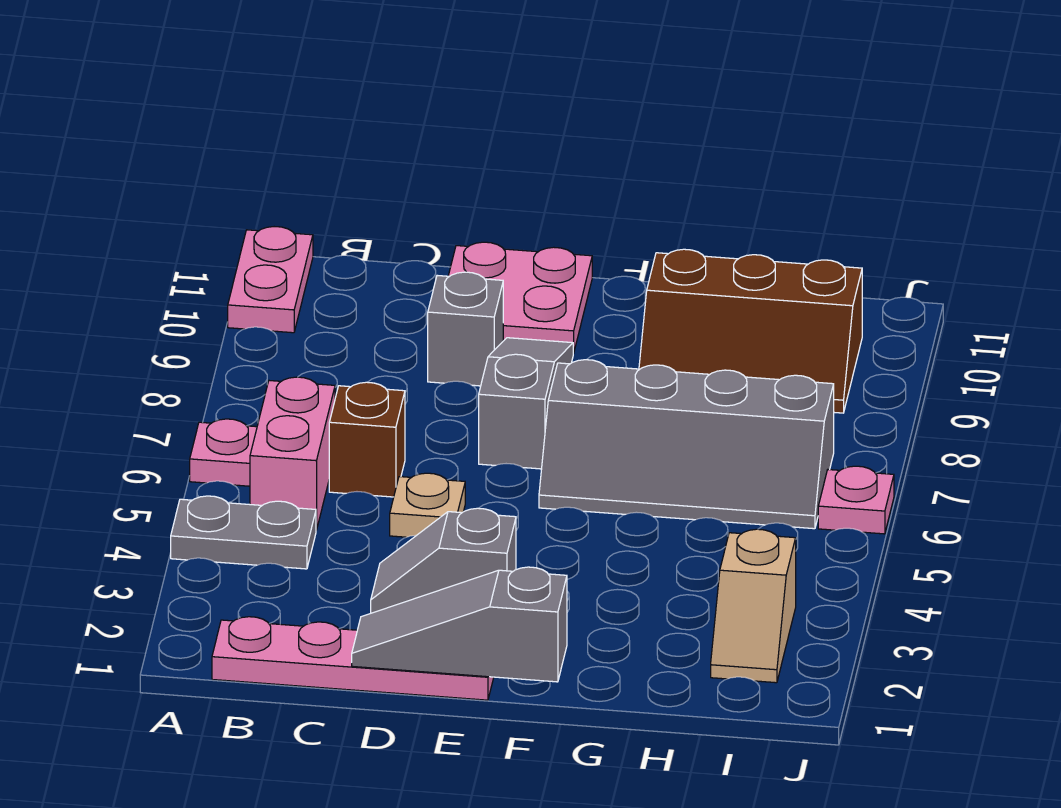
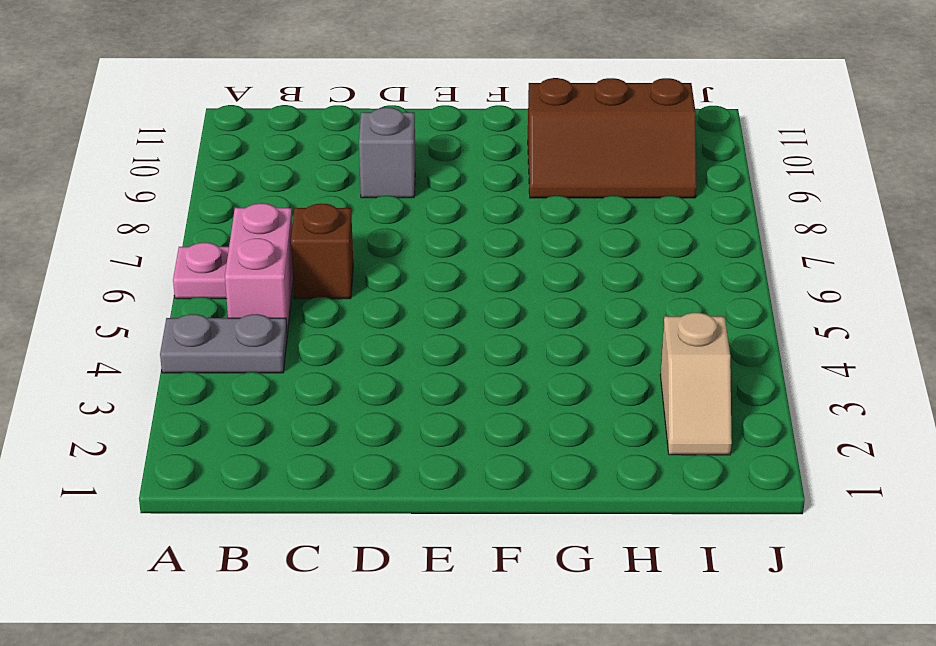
none -> pink 1x2 plate [228,227,313,333]
none -> pink 1x4 plate [212,617,494,700]
none -> grey 1x2 slope [371,508,516,613]

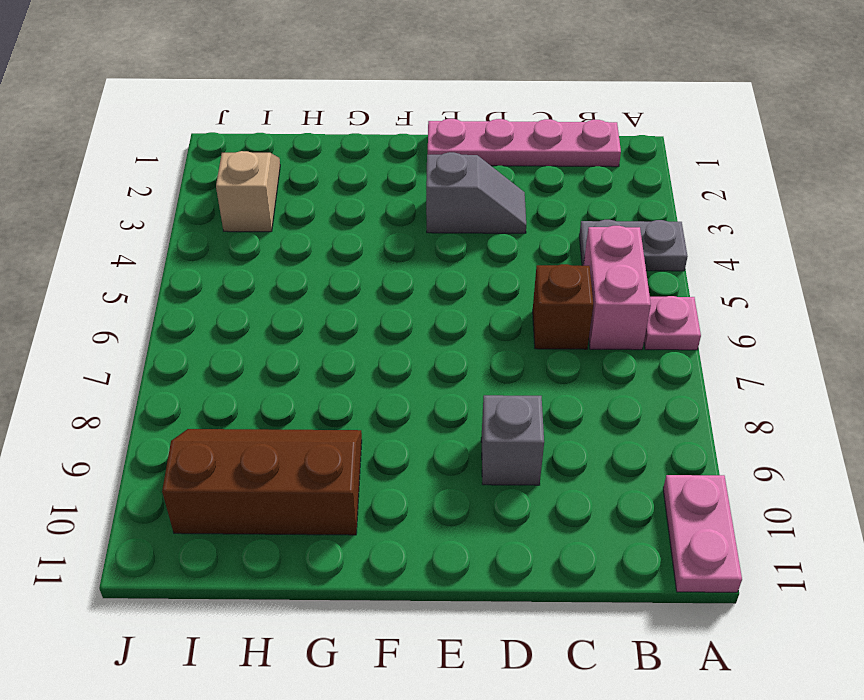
none -> tan 1x1 plate [390,473,465,537]
none -> pink 2x2 plate [449,242,592,353]
none -> grey 1x3 slope [479,338,573,469]

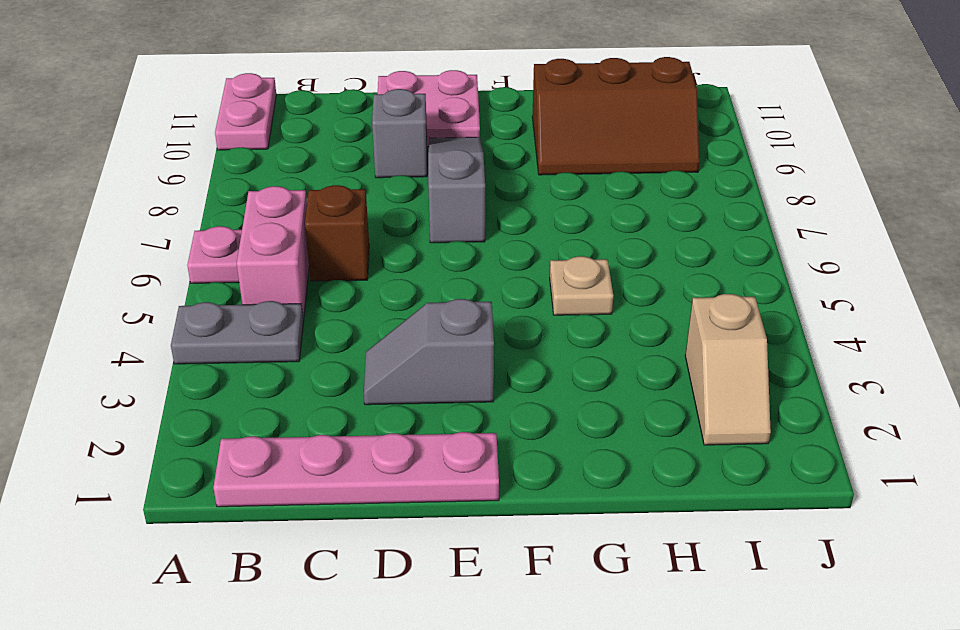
tan 1x1 plate [550,256,613,315] -> tan 1x1 plate moved to [390,473,465,537]
none -> grey 2x4 slope [539,360,834,529]
none -> pink 1x1 plate [818,466,894,534]
none -> grey 1x3 slope [352,567,567,682]

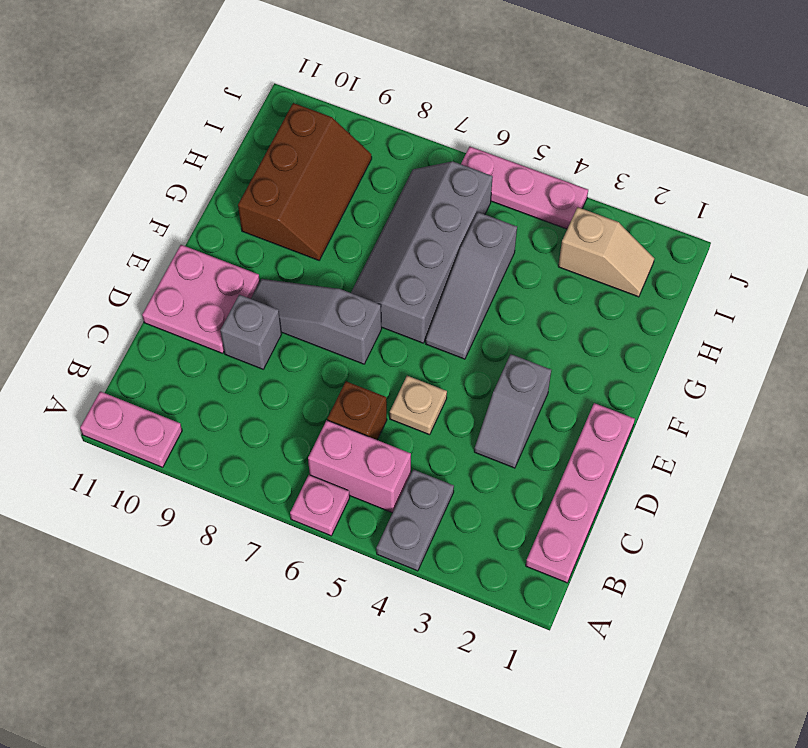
grey 1x3 slope [426,212,517,359] -> grey 1x3 slope moved to [352,567,567,682]
grey 2x4 slope [351,161,493,343] -> grey 2x4 slope turned to [539,360,834,529]
pink 1x3 plate [461,147,588,229] -> pink 1x1 plate [818,466,894,534]

